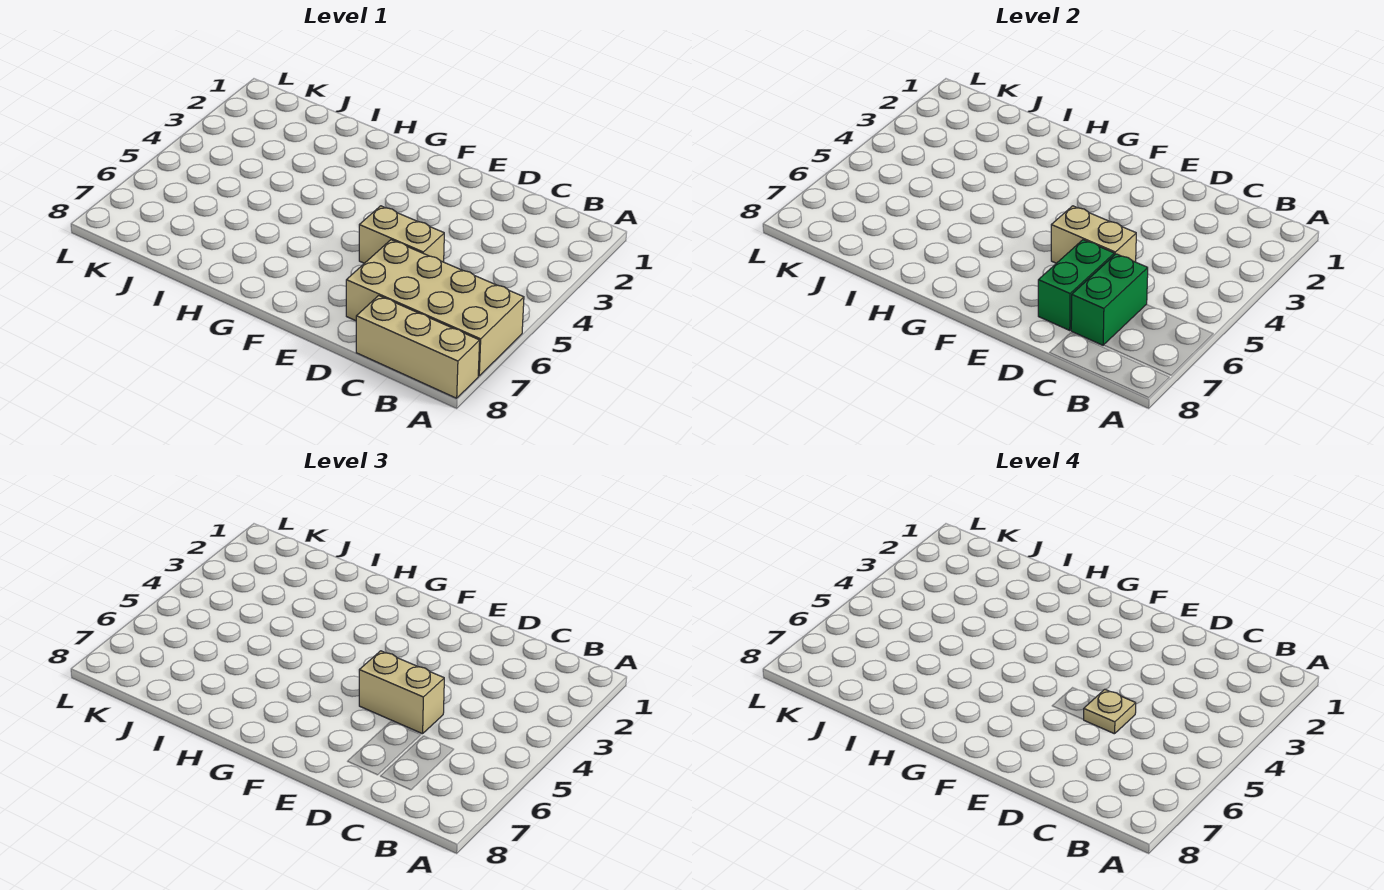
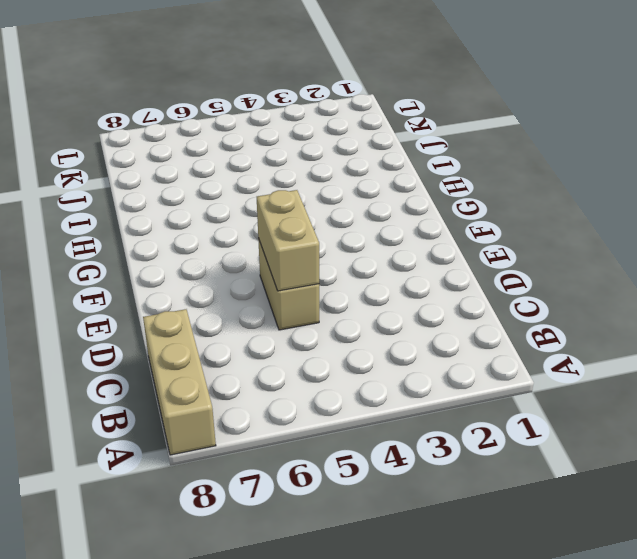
none -> tan 2x4 brick [346,240,524,376]
none -> green 1x2 brick [1071,254,1148,345]

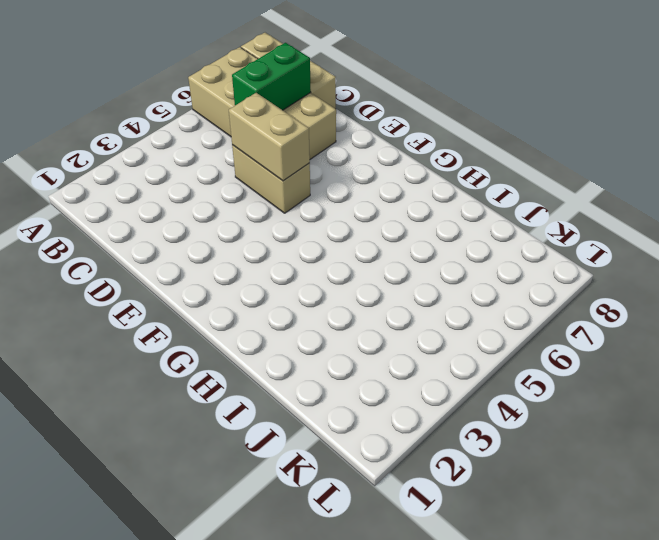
none -> green 1x2 brick [1038,240,1114,330]
none -> tan 1x2 brick [359,651,444,734]

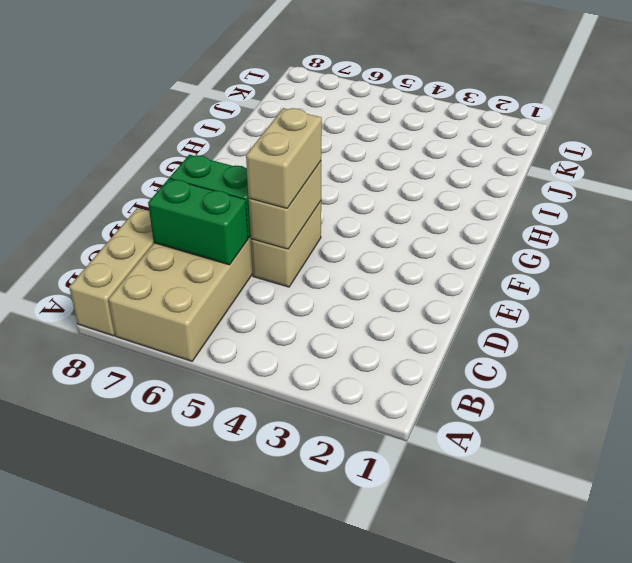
none -> tan 1x1 plate [1083,689,1136,734]

